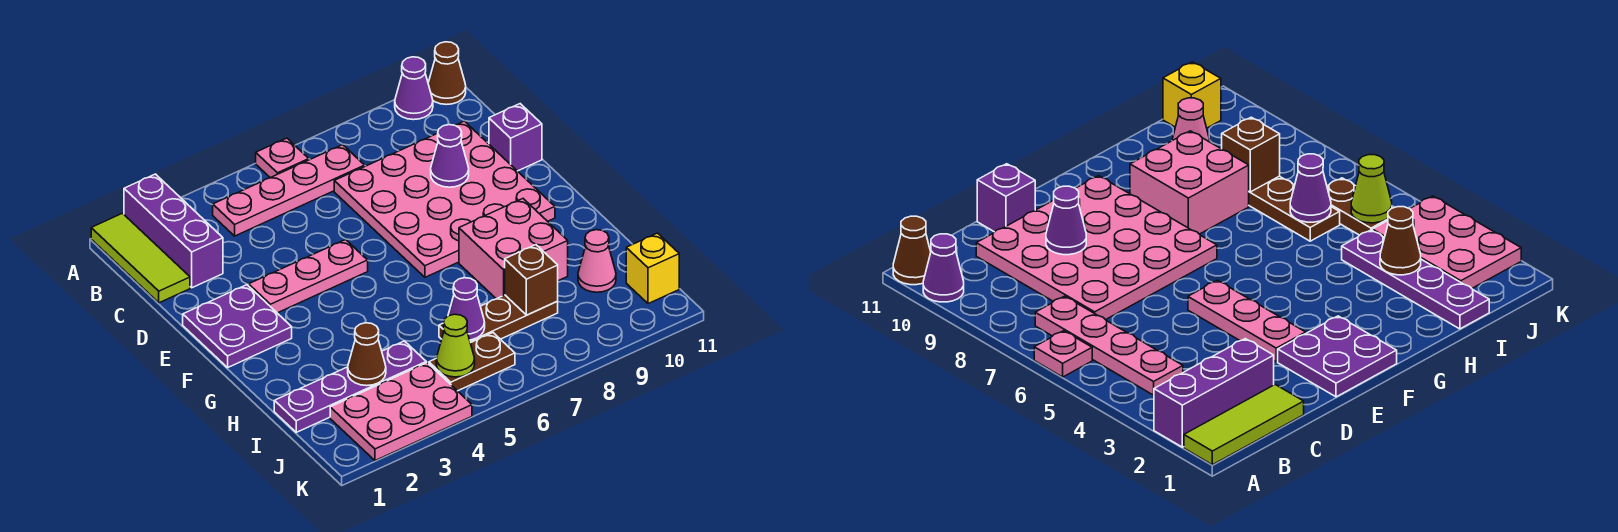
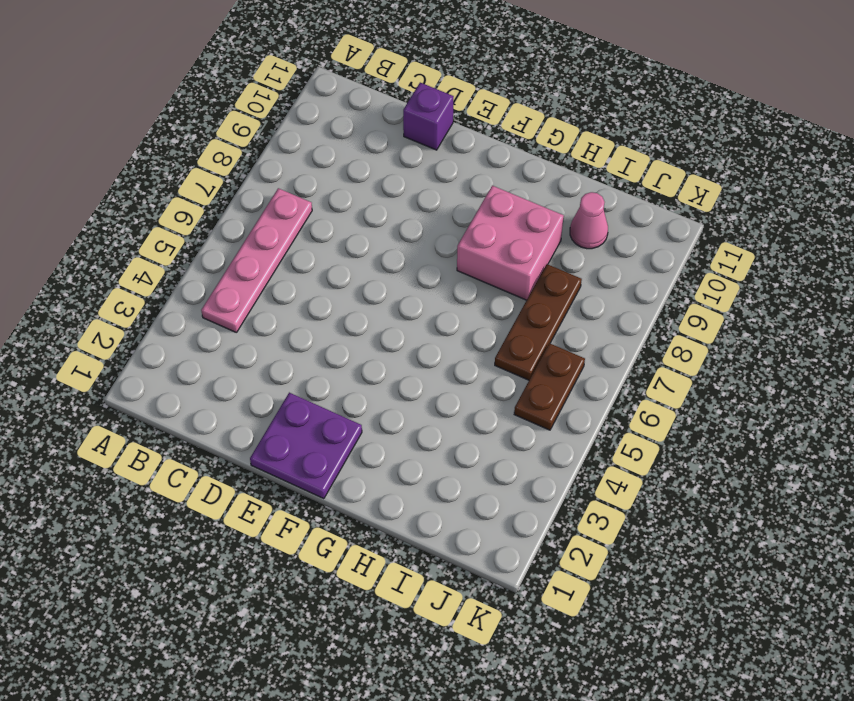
none -> lime 1x3 tile [91,213,190,303]
none -> purple 1x3 brick [124,174,223,288]
none -> pink 1x1 plate [256,138,309,178]

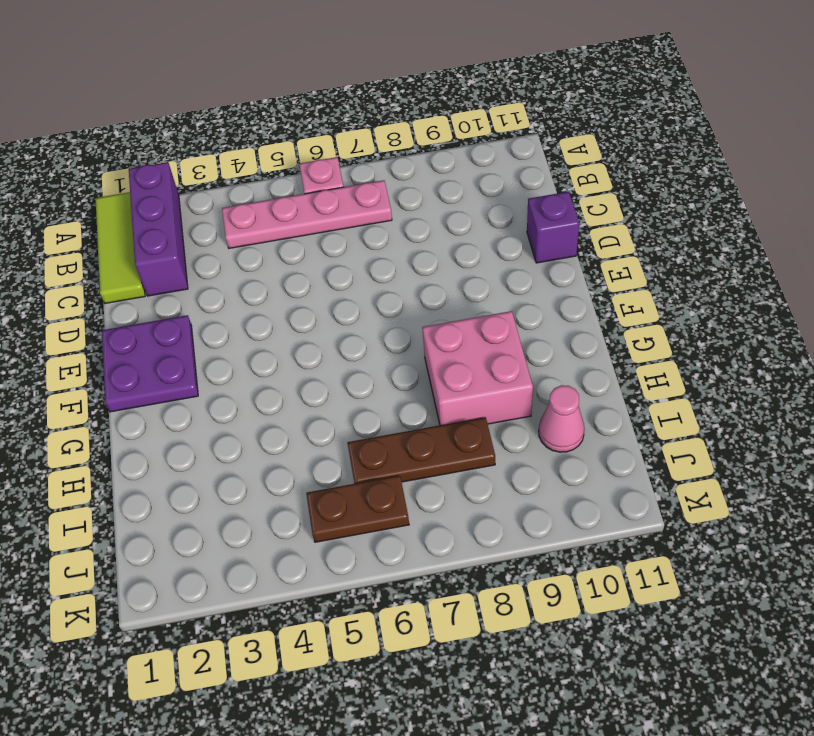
none -> purple 1x1 cone [395,57,433,120]
none -> brown 1x1 cone [428,42,466,105]
none -> pink 4x4 plate [334,121,555,277]

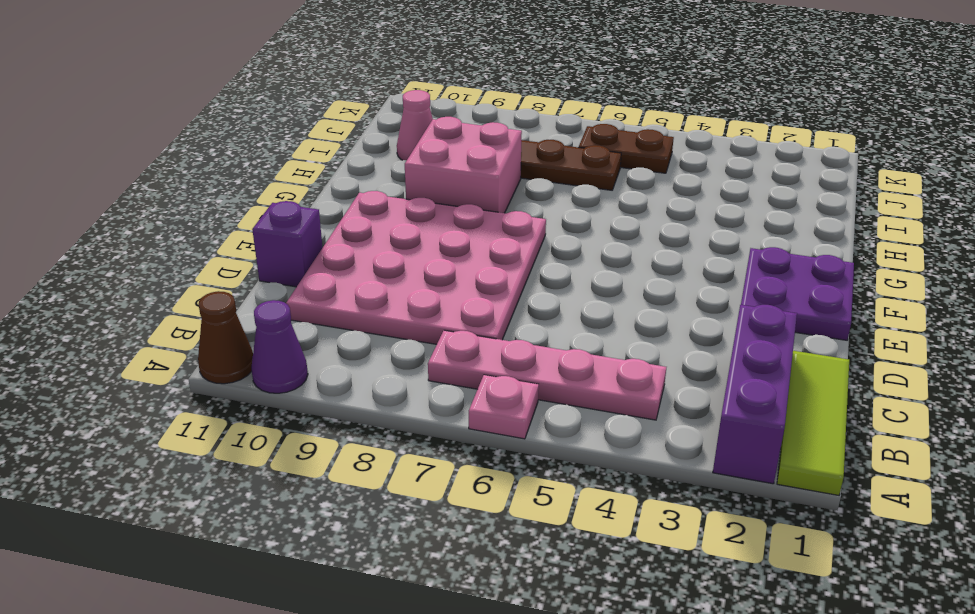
none -> pink 1x3 plate [249,240,368,313]
none -> purple 1x4 plate [274,341,426,432]
none -> pink 2x3 plate [330,363,472,461]

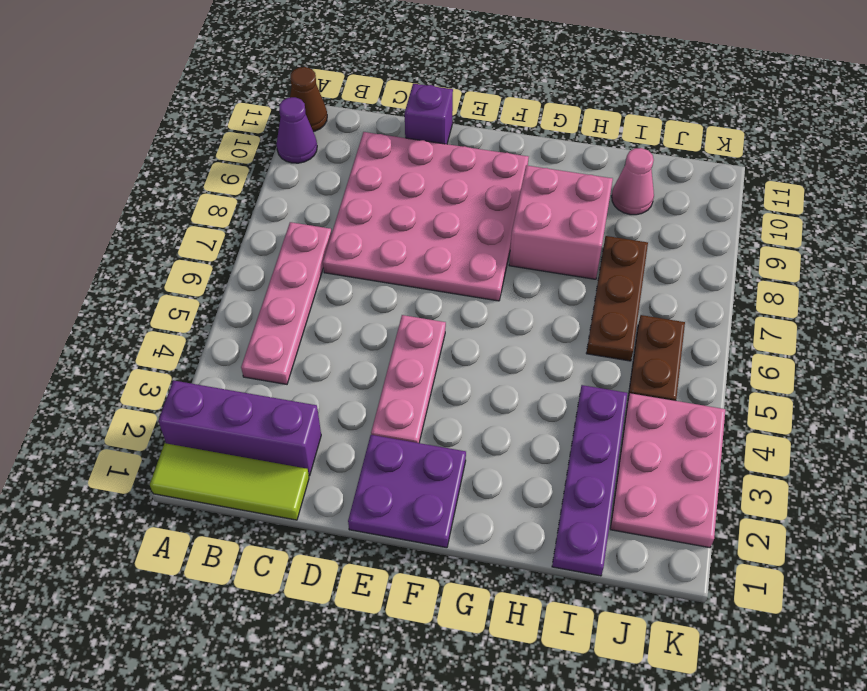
none -> pink 1x1 plate [256,138,309,178]
none -> yellow 1x1 brick [626,233,679,304]
none -> purple 1x1 cone [431,125,469,187]

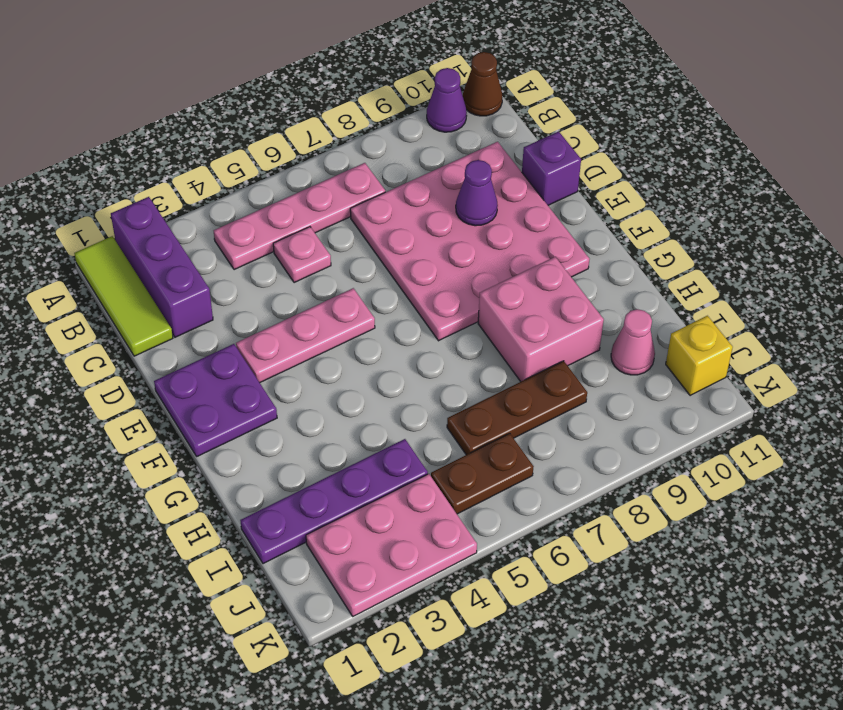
pink 1x1 plate [273,227,331,283] -> pink 1x1 plate moved to [256,138,309,178]
none -> brown 1x1 cone [348,323,386,386]
none -> purple 1x1 cone [448,278,485,340]
none -> brown 1x1 brick [505,245,558,315]

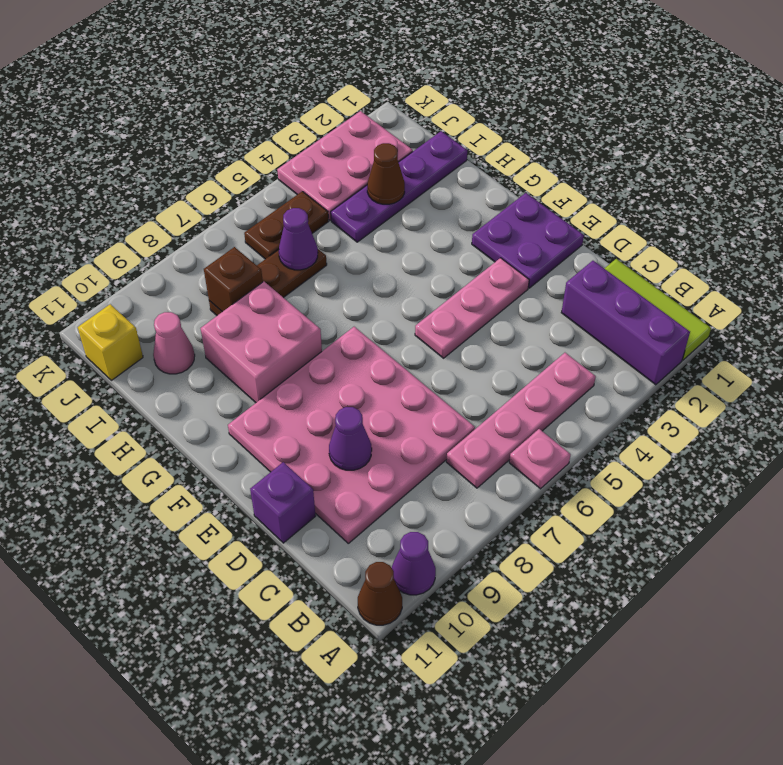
none -> lime 1x1 cone [436,314,475,377]

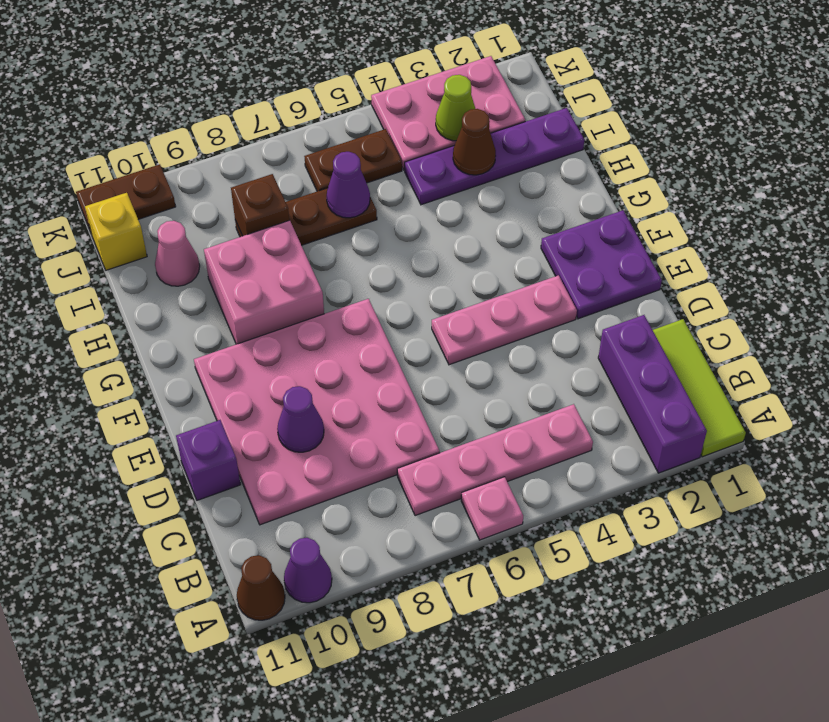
lime 1x1 cone [436,75,475,141] -> lime 1x1 cone moved to [436,314,475,377]
brown 1x2 plate [76,164,176,235] -> none

